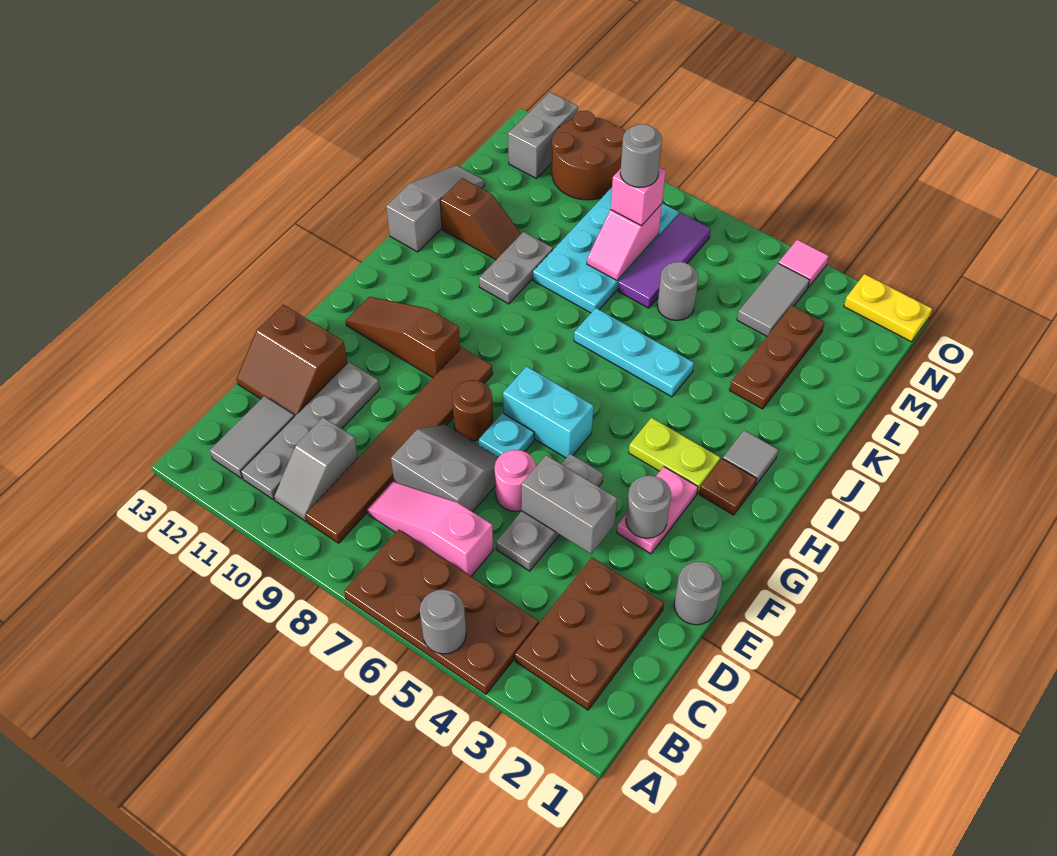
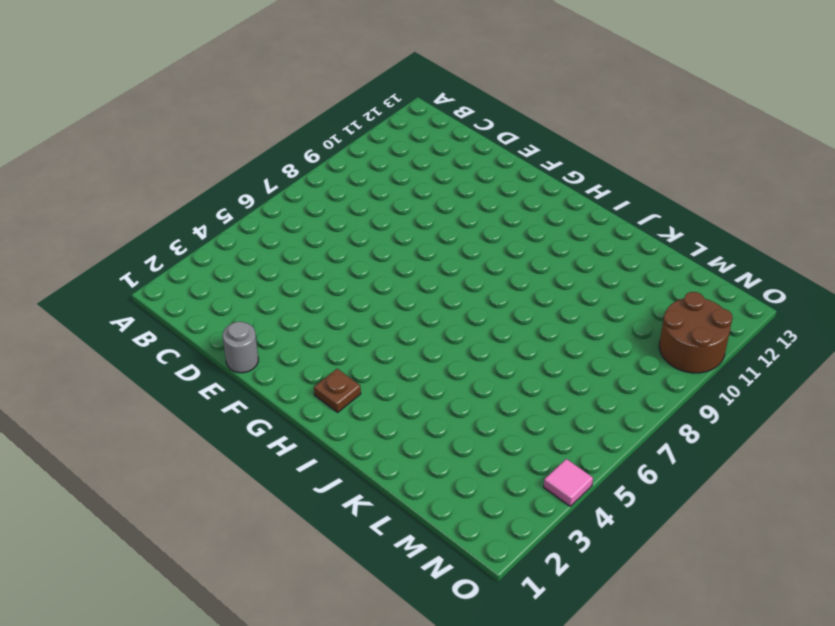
none -> brown 2x4 plate [344,530,539,694]
none -> brown 2x3 plate [515,557,664,710]
none -> brown 1x6 tile [305,348,493,543]
none -> grey 1x2 slope [274,417,358,521]

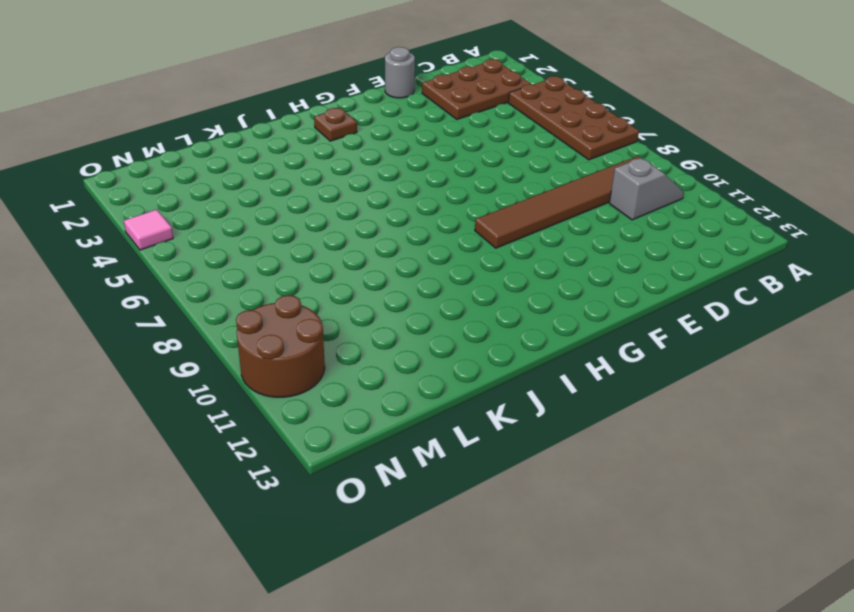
none -> grey 1x4 plate [241,362,380,500]
none -> grey 1x2 tile [210,396,294,479]
none -> pink 1x3 slope [367,482,493,576]
none -> grey 1x3 plate [496,454,603,571]

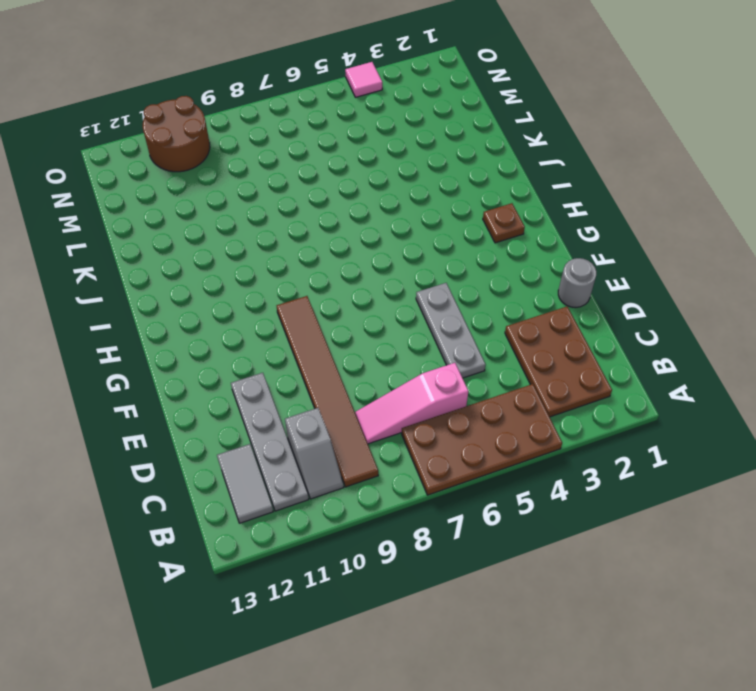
none -> grey 2x2 slope [391,424,498,512]
none -> brown 2x2 slope [237,305,347,416]
none -> pink 1x1 round brick [495,450,536,511]
none -> pink 1x2 plate [617,467,698,554]

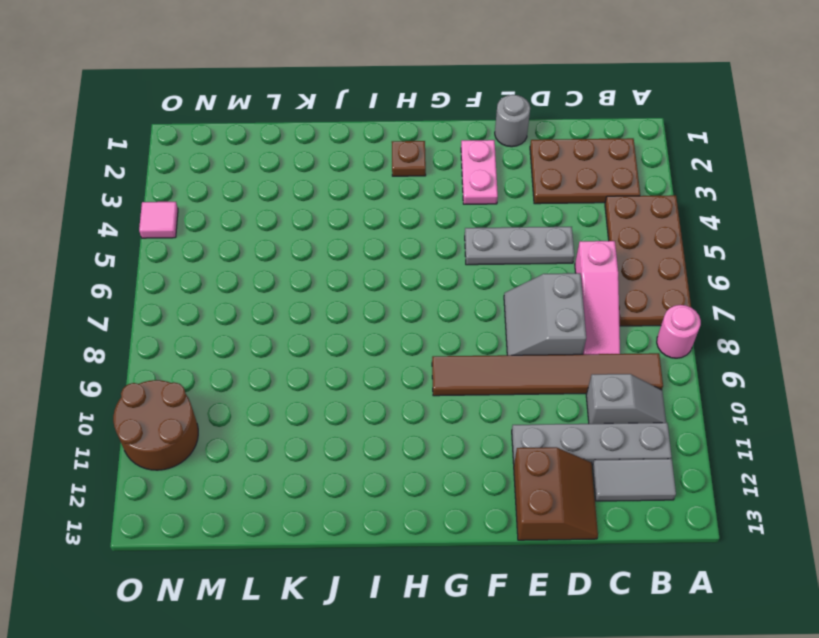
pink 1x1 round brick [657,305,701,358] -> pink 1x1 round brick moved to [495,450,536,511]
pink 1x2 plate [461,140,498,204] -> pink 1x2 plate turned to [617,467,698,554]
none -> cyan 1x1 plate [479,413,534,457]
none -> brown 1x1 round brick [452,380,493,441]
none -> cyan 1x2 brick [503,366,593,458]
none -> brown 1x3 slope [346,297,460,377]

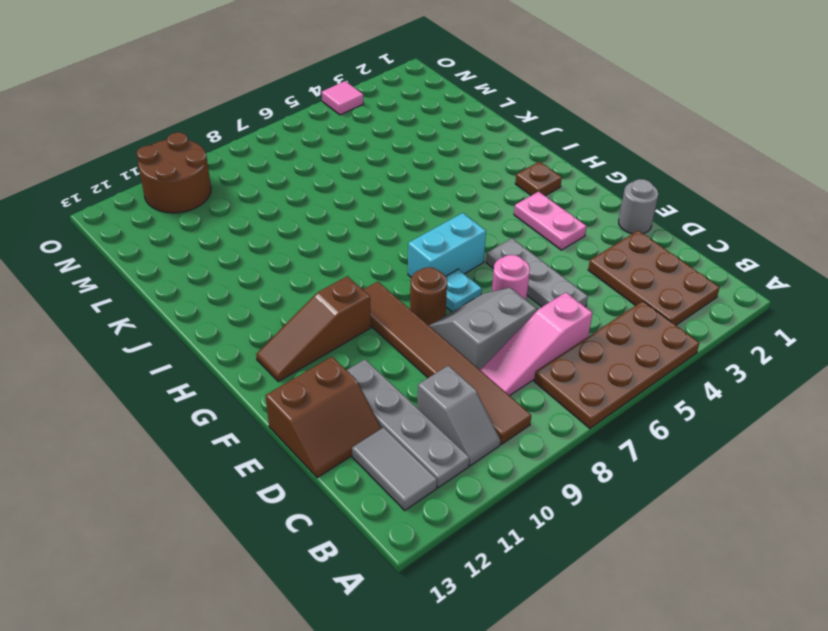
none -> lime 1x2 plate [629,418,720,494]
none -> grey 1x1 tile [723,430,778,485]
none -> cyan 1x3 plate [574,308,694,397]
none -> grey 1x2 plate [479,232,553,304]

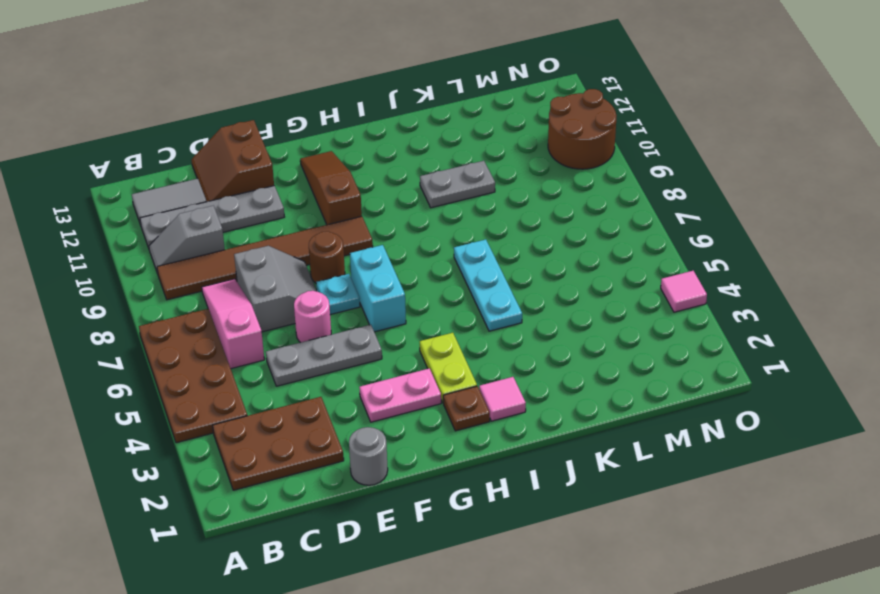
pink 1x1 tile [479,377,526,421] -> grey 1x1 tile [723,430,778,485]
none -> grey 1x3 slope [386,165,485,252]
none -> brown 1x3 plate [730,305,824,409]
none -> cyan 2x4 plate [533,187,679,313]
none -> brown 1x2 slope [440,178,521,260]

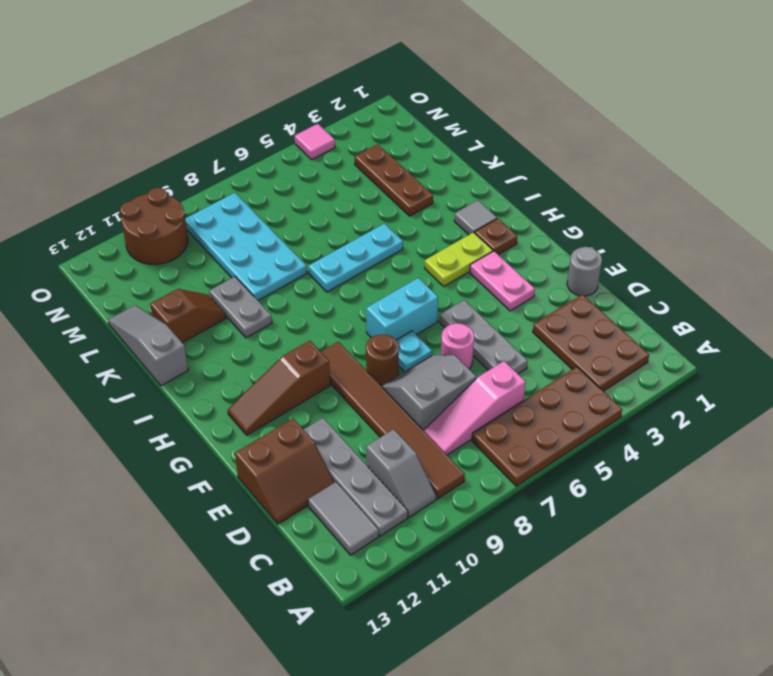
none -> grey 1x1 round brick [657,262,699,320]
none -> purple 1x3 tile [618,213,711,308]
none -> grey 1x2 tile [737,263,810,336]
none -> grey 1x2 brick [508,92,578,178]

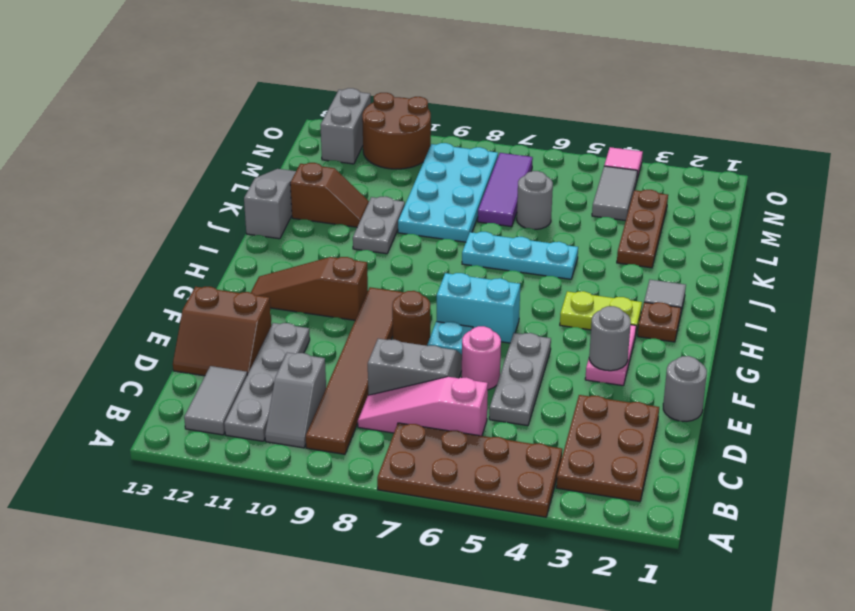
none -> yellow 1x2 plate [844,274,932,342]
none -> grey 1x1 round brick [420,590,466,654]
none -> grey 1x2 brick [521,455,617,554]
none -> pink 1x2 slope [587,204,662,280]

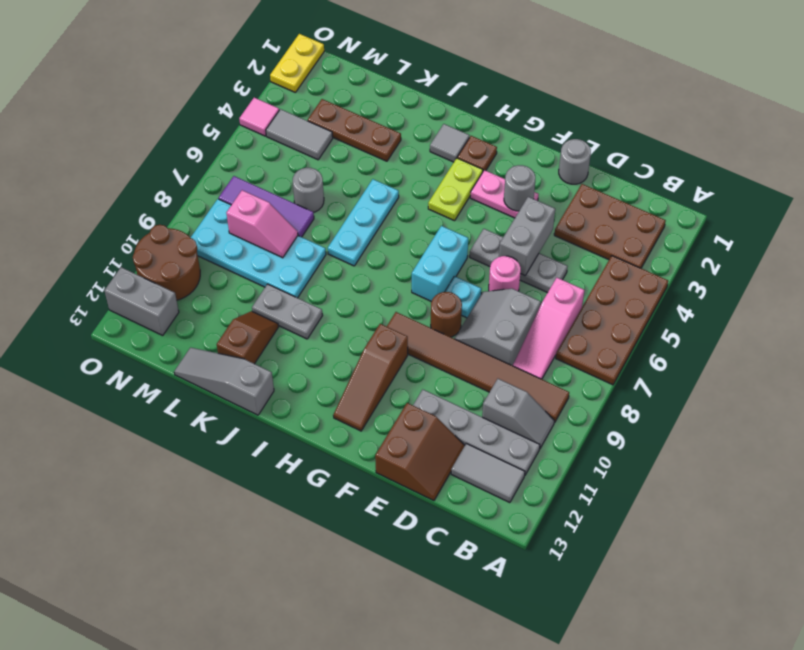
none -> grey 1x1 round brick [420,590,466,654]
none -> pink 1x1 brick [611,167,666,226]
none -> grey 1x1 round brick [620,124,662,187]

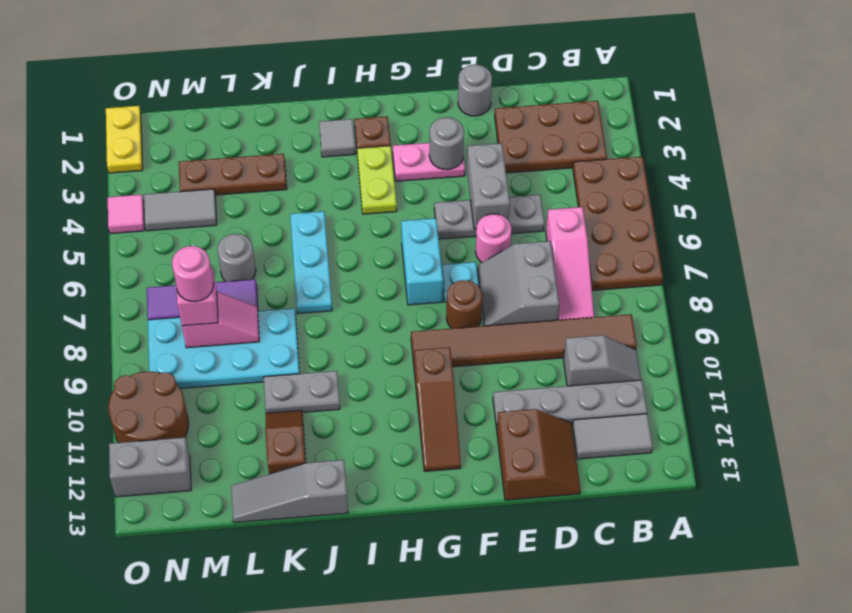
pink 1x1 round brick [172,246,213,302] -> grey 1x1 round brick [620,124,662,187]
none -> grey 1x1 round brick [420,590,466,654]

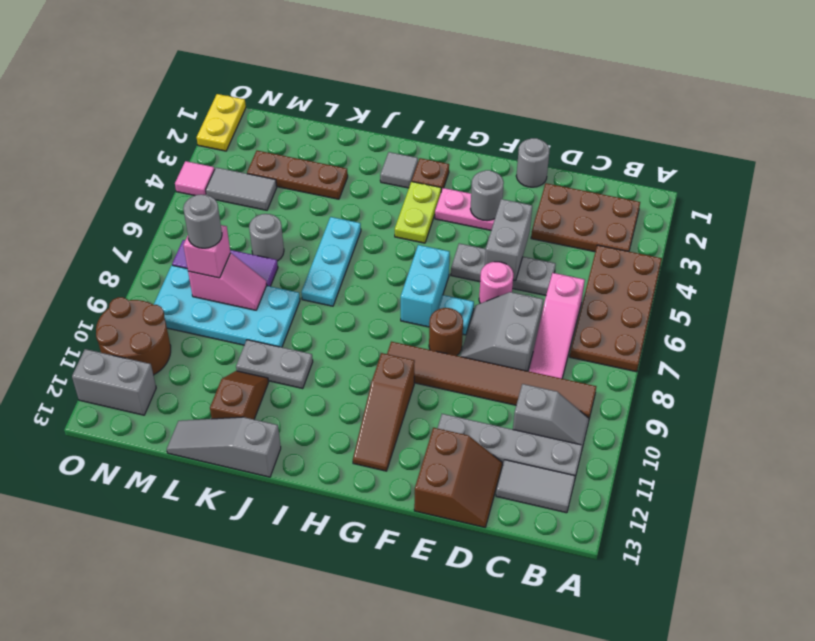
none -> grey 1x1 round brick [420,590,466,654]

